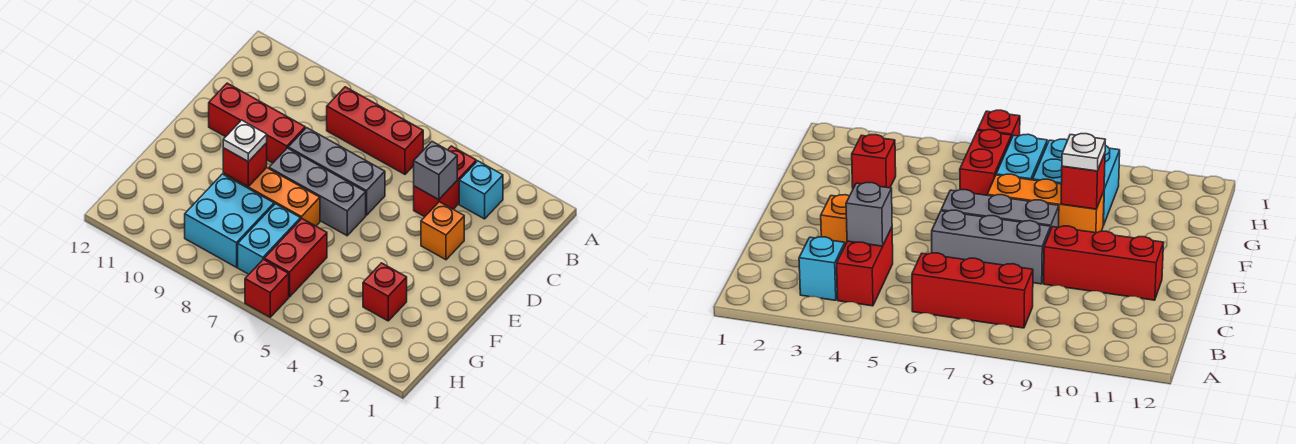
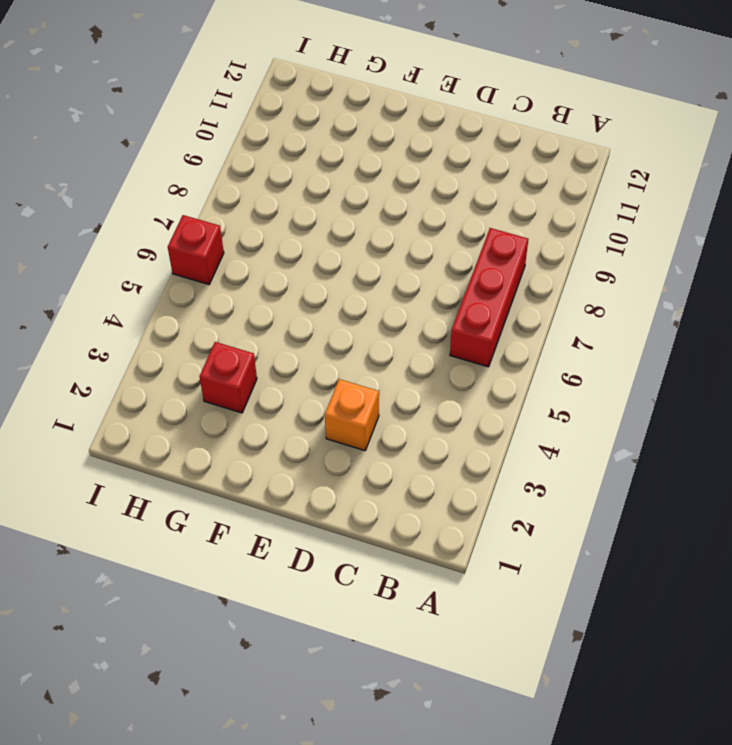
none -> cyan 1x1 brick [459,161,503,219]
none -> red 1x2 brick [414,146,476,217]
none -> grey 1x3 brick [288,128,385,215]

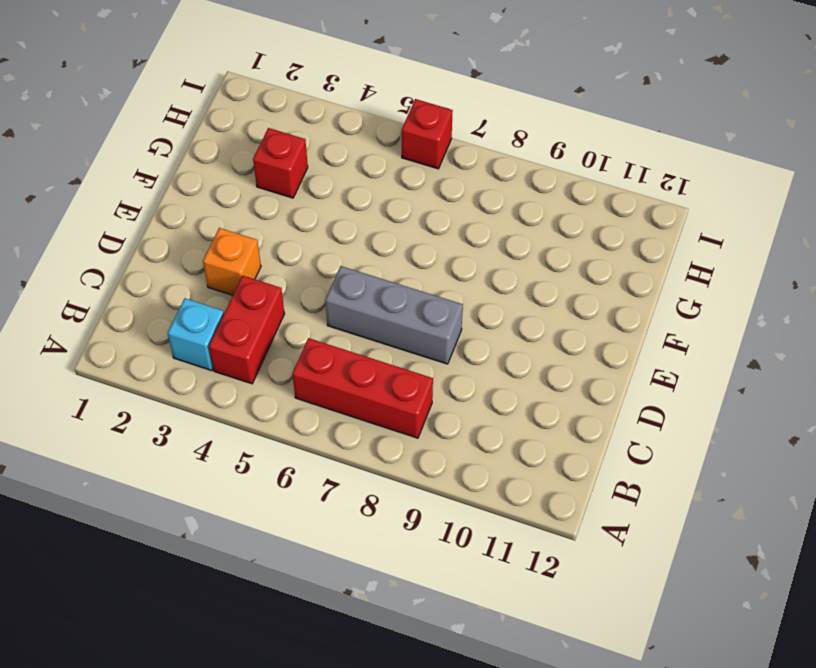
none -> red 1x3 brick [209,83,305,163]
none -> grey 1x3 brick [269,148,366,236]
none -> orange 1x3 brick [223,168,320,226]

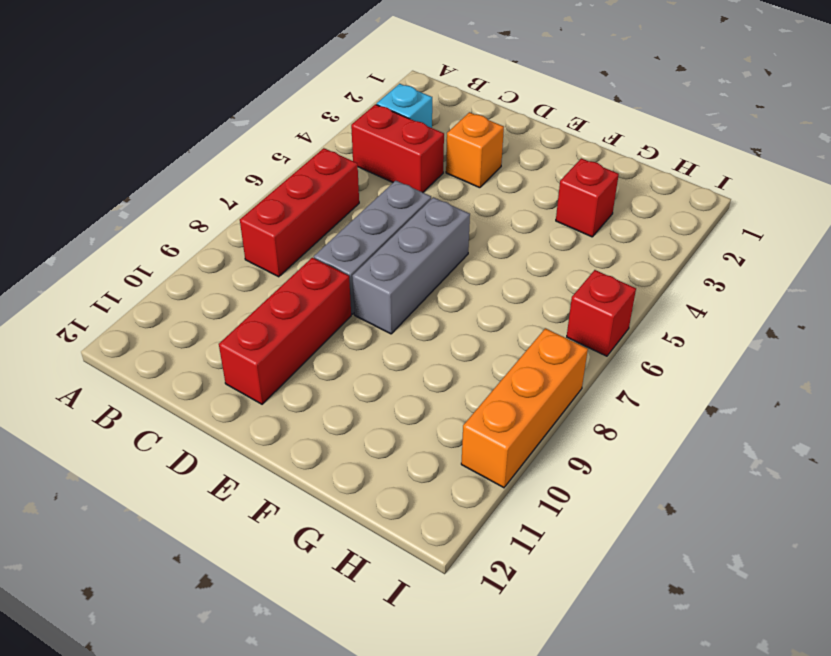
orange 1x3 brick [461,328,588,488] -> orange 1x3 brick moved to [223,168,320,226]
none -> red 1x2 brick [264,219,327,297]
none -> cyan 1x2 brick [238,204,301,274]
none -> cyan 2x2 brick [185,174,274,267]

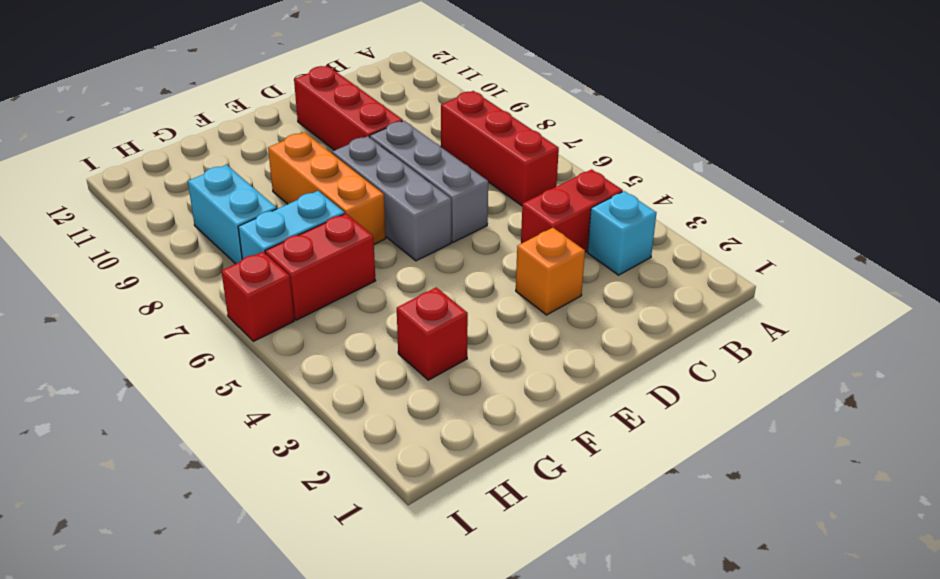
cyan 1x2 brick [188,165,277,264] -> cyan 2x2 brick [185,174,274,267]
none -> grey 1x1 brick [414,142,457,200]
none -> red 1x1 brick [223,143,267,186]
none -> white 1x1 plate [223,120,267,162]

